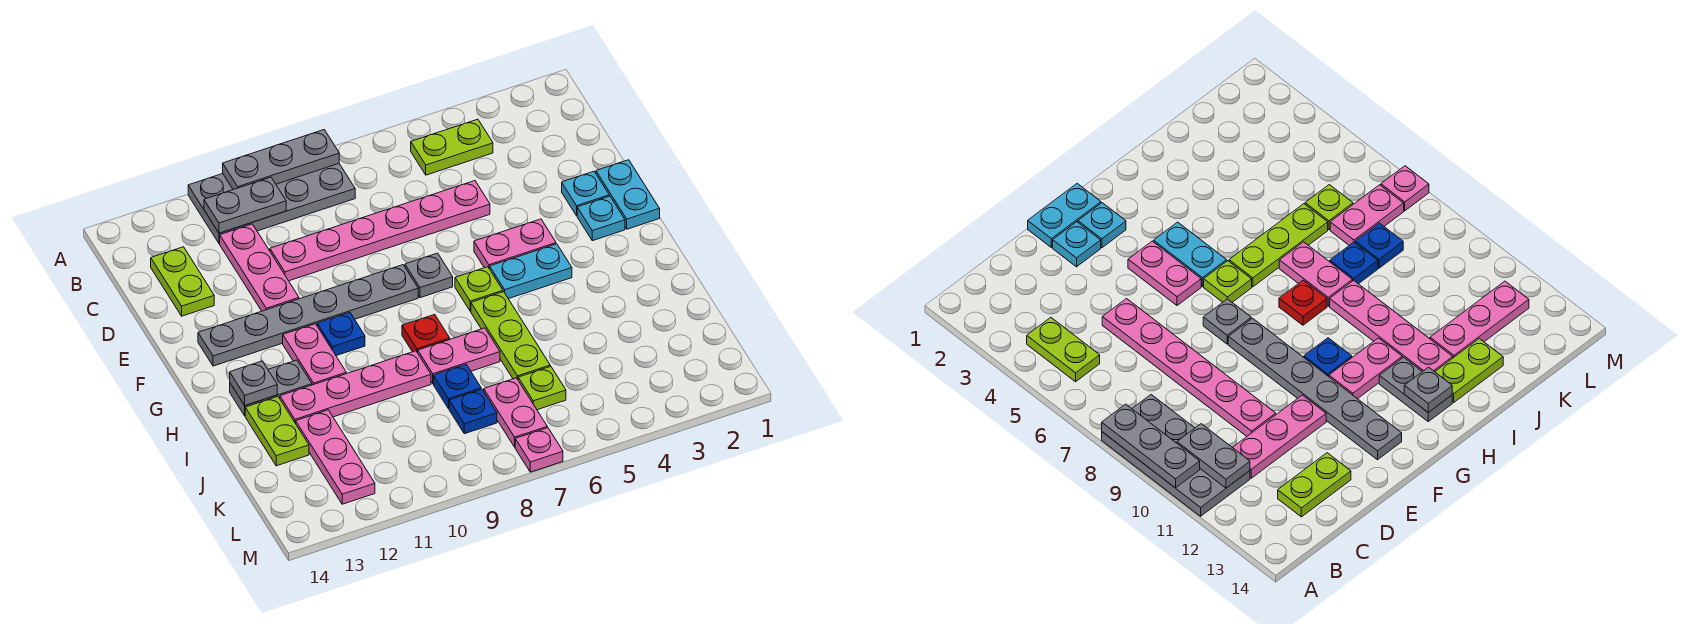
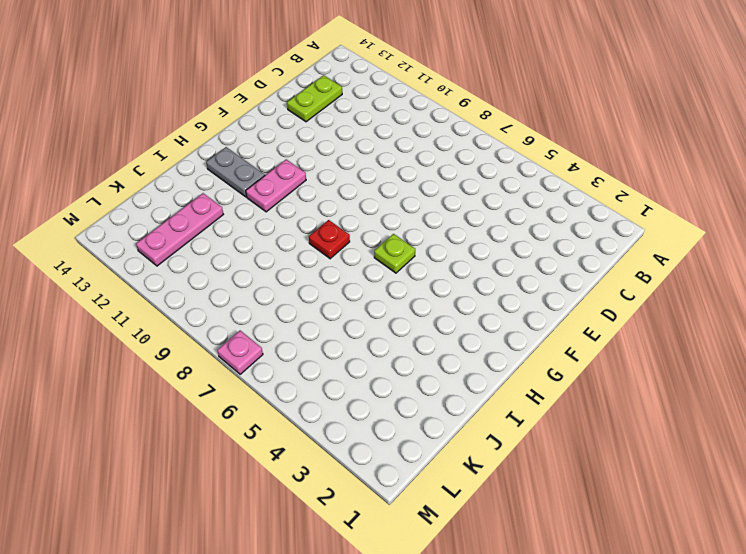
none -> grey 2x4 plate [188,164,355,244]
none -> lime 1x2 plate [411,119,493,175]
none -> pink 1x3 plate [220,224,299,311]
none -> pink 1x6 plate [270,181,490,281]

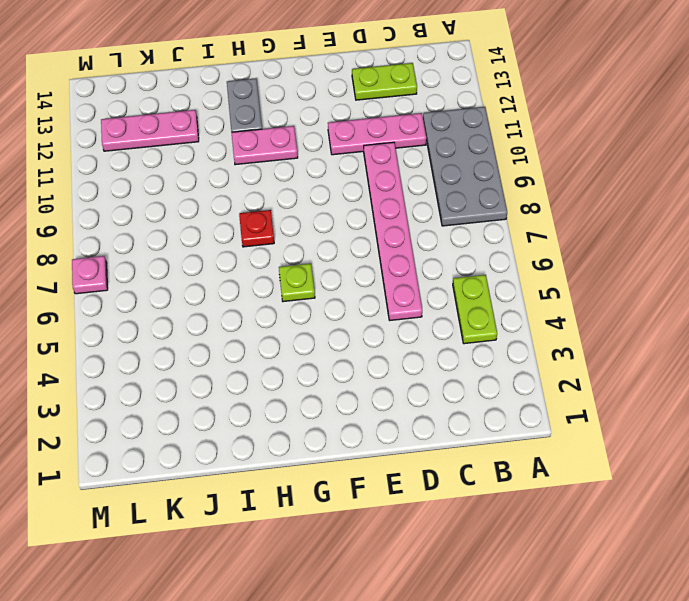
none -> cyan 1x2 plate [596,160,660,229]
none -> cyan 1x1 plate [562,171,609,216]
none -> cyan 1x1 plate [577,196,625,241]
none -> pink 1x2 plate [474,219,556,269]

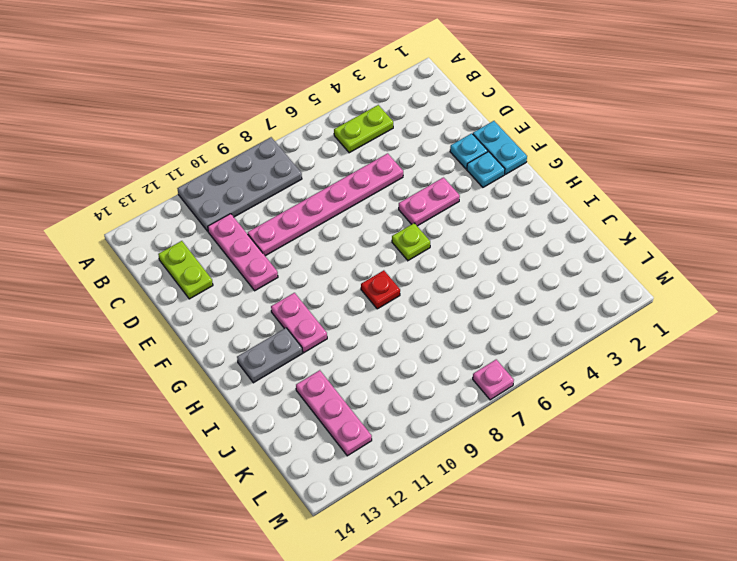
none -> grey 1x1 plate [405,253,453,298]
none -> grey 1x6 plate [198,265,418,366]
none -> cyan 1x2 plate [490,244,572,299]
none -> blue 1x1 plate [317,312,365,356]

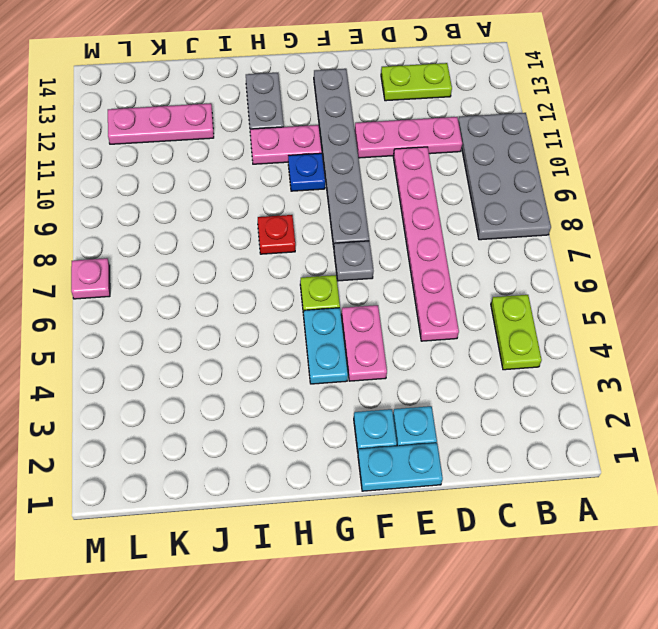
none -> lime 1x3 plate [471,292,550,379]
none -> pink 1x2 plate [418,328,500,384]
none -> pink 1x4 plate [280,351,431,423]
none -> lime 1x2 plate [245,397,309,466]

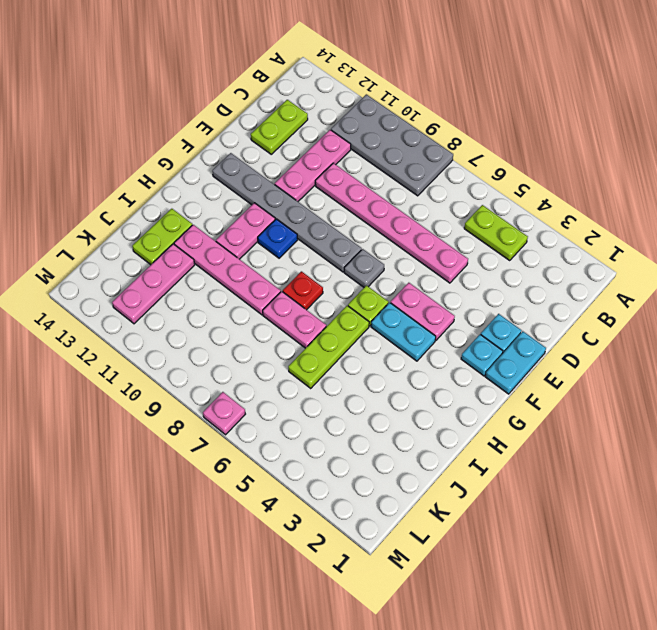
none -> grey 1x2 plate [230,360,312,416]
none -> blue 1x1 plate [434,364,481,409]
none -> lime 1x1 plate [518,366,566,410]
none -> pink 1x2 plate [484,378,547,447]

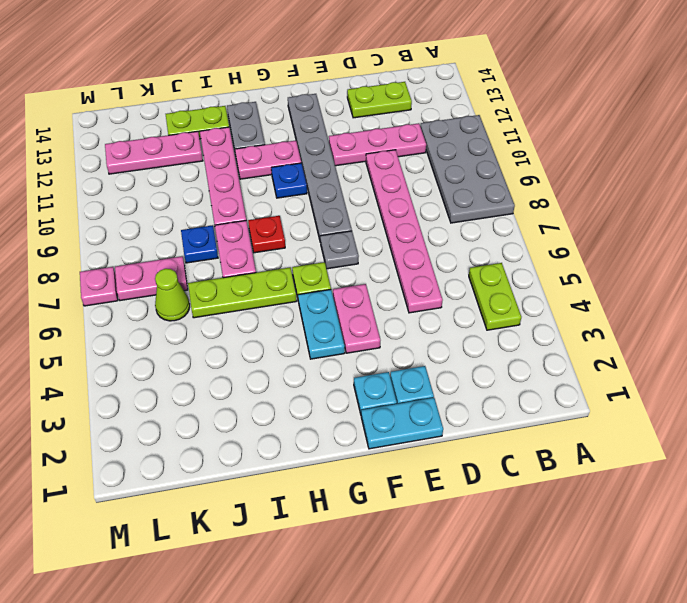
lime 1x1 cone [155,269,190,321] -> lime 1x1 plate [518,366,566,410]
none -> blue 1x1 plate [449,389,497,434]
none -> grey 1x3 plate [223,130,339,190]
none -> grey 1x2 plate [204,177,286,233]
none -> grey 1x1 plate [230,361,277,405]

